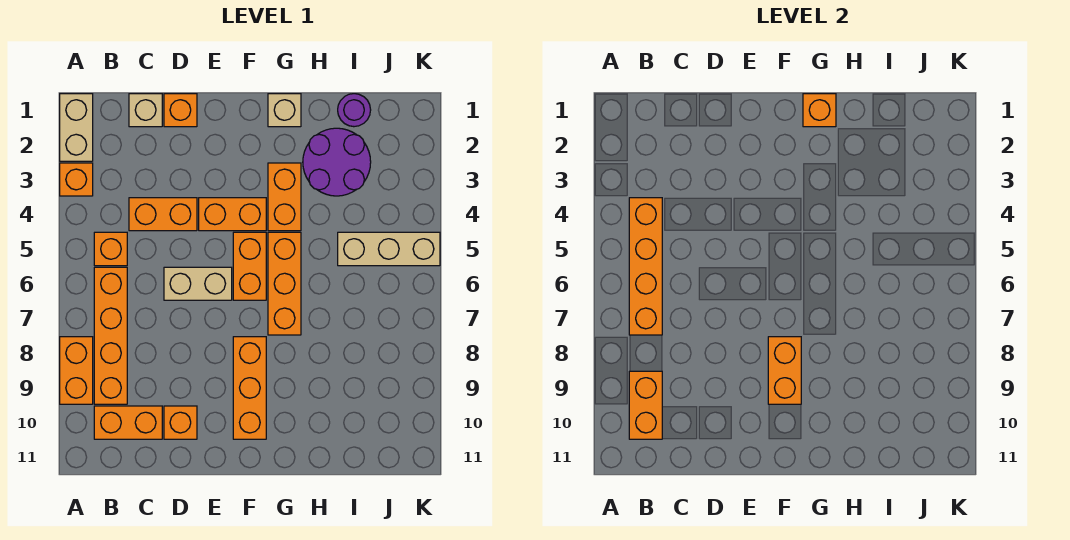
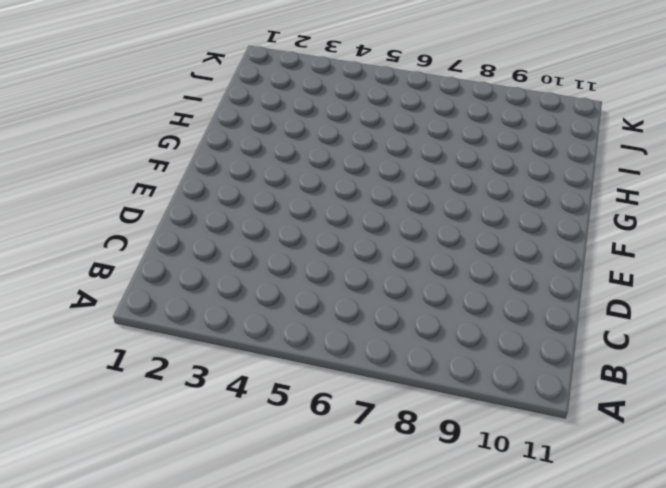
none -> tan 1x2 brick [60,94,93,161]
none -> orange 1x1 brick [60,163,93,196]
none -> orange 1x2 brick [60,337,93,404]

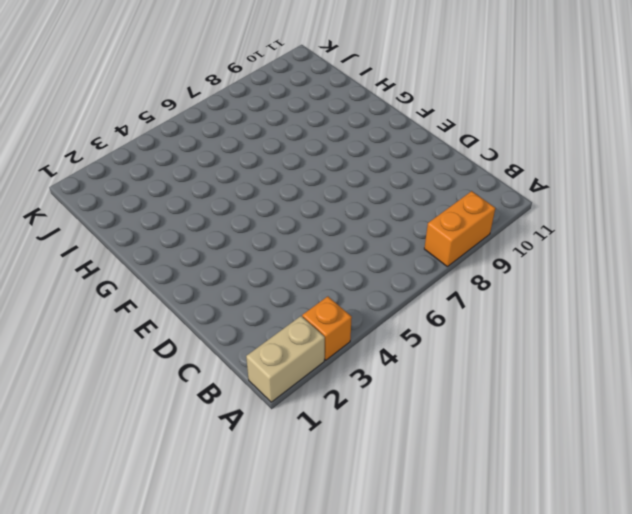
none -> orange 1x1 brick [94,232,127,266]
none -> orange 1x4 brick [94,267,127,404]
none -> orange 1x2 brick [94,406,162,439]

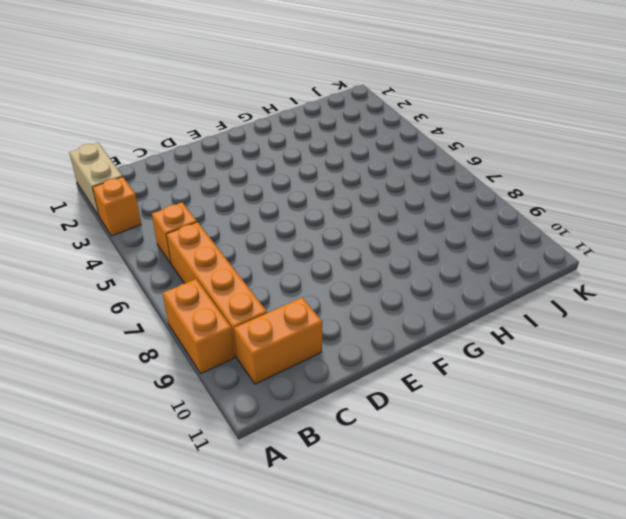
none -> tan 1x1 brick [129,94,162,127]
none -> orange 1x2 brick [129,198,197,231]
none -> orange 1x1 brick [164,94,197,127]

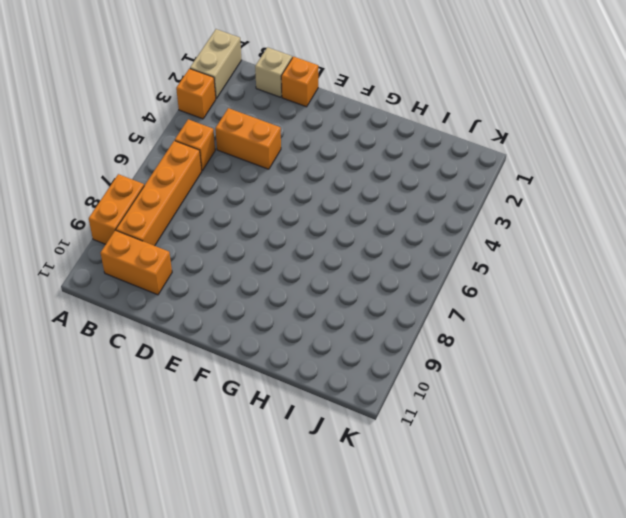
none -> tan 1x2 brick [164,267,232,300]
none -> orange 1x1 brick [164,406,197,439]
none -> orange 1x2 brick [199,198,266,231]

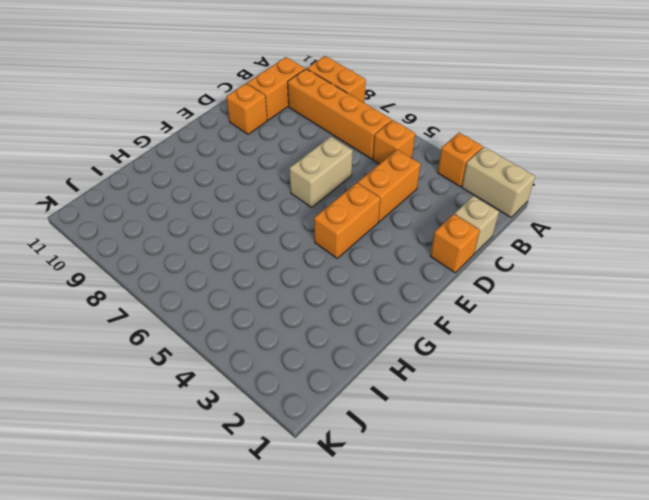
none -> orange 1x2 brick [233,232,266,300]
none -> orange 1x3 brick [233,337,266,439]
none -> tan 1x1 brick [268,94,301,127]

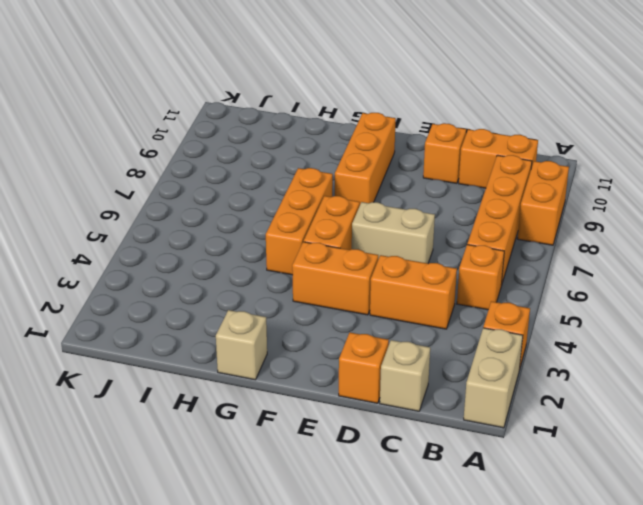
none -> orange 1x2 brick [268,163,301,231]
none -> purple 2x2 round brick [303,128,371,196]
none -> purple 1x1 round brick [338,94,371,127]

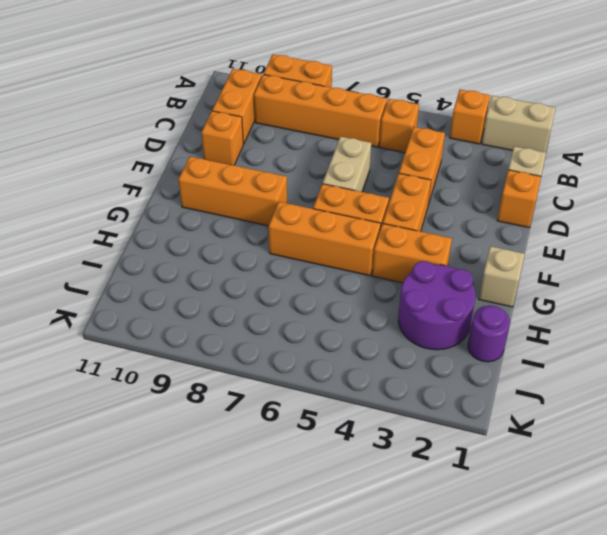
none -> tan 1x3 brick [338,232,440,266]
none -> orange 1x4 brick [629,198,662,335]
none -> orange 1x2 brick [629,371,662,439]

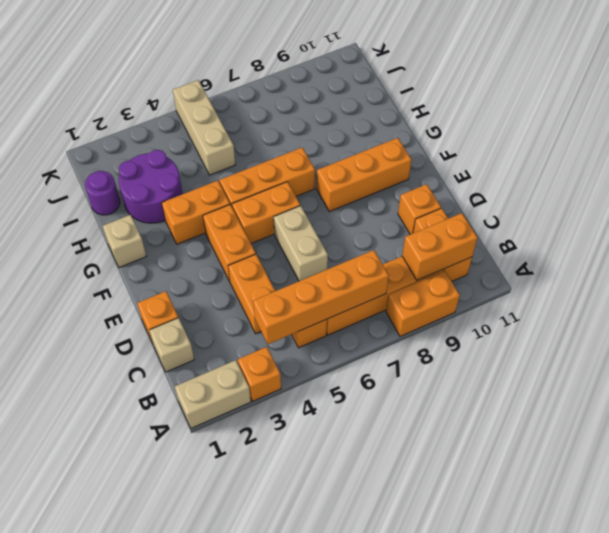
none -> orange 1x2 brick [768,337,801,404]
none -> orange 1x1 brick [803,94,836,127]

